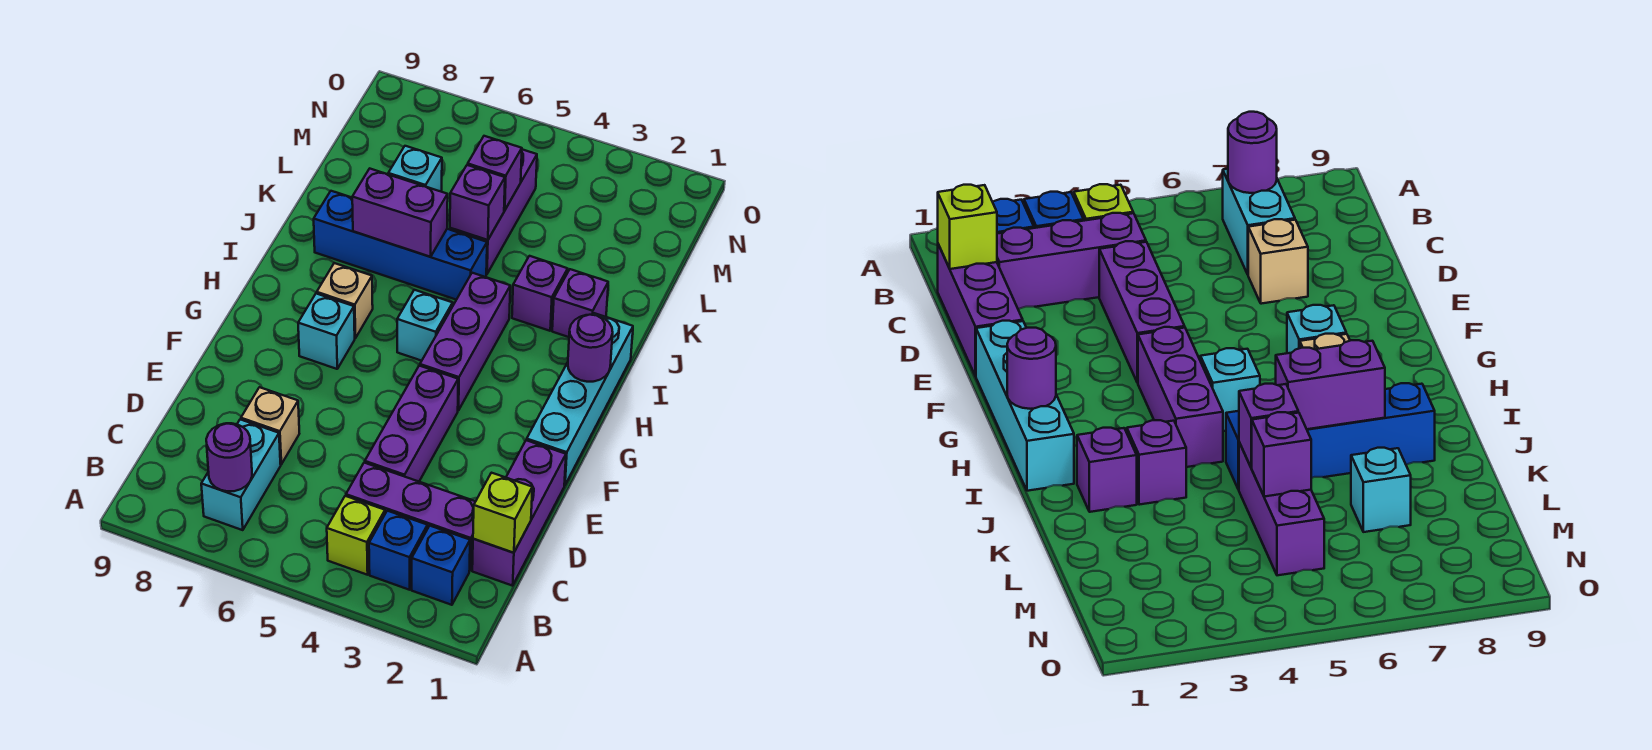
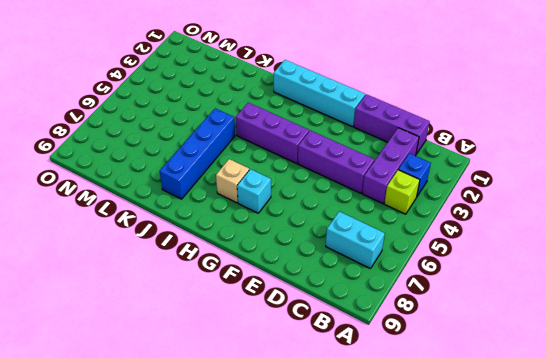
none -> blue 1x1 brick [412,526,470,605]
none -> tan 1x1 brick [241,387,299,464]
none -> cyan 1x1 brick [397,290,453,361]

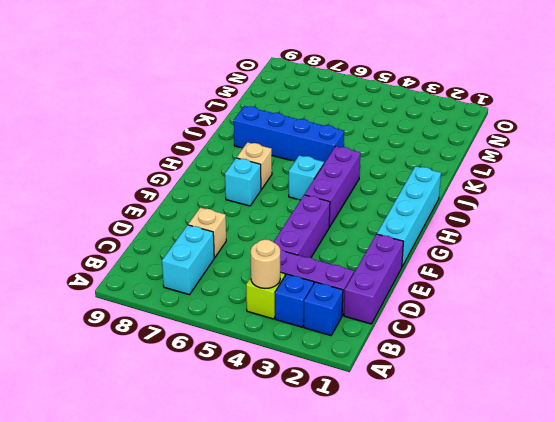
tan 1x1 round brick [251,239,280,288] -> none
none -> purple 1x1 brick [552,269,608,337]
none -> purple 1x1 brick [512,256,568,331]
none -> purple 1x3 brick [450,149,537,274]

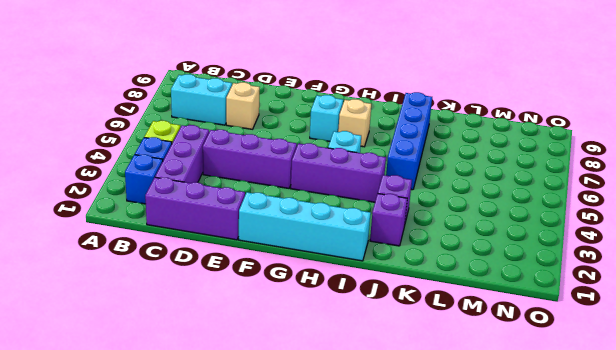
none -> purple 1x3 brick [450,149,537,274]
none -> cyan 1x1 brick [388,146,442,192]
none -> purple 1x1 round brick [206,423,252,491]

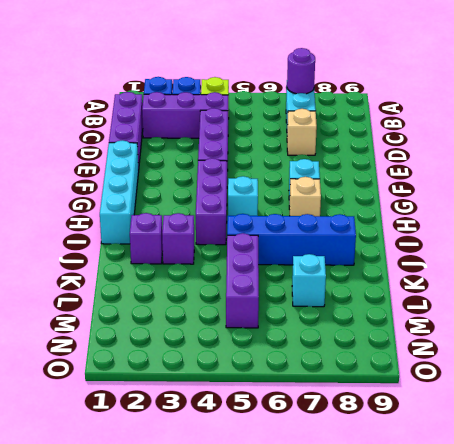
none -> lime 1x1 brick [473,473,532,553]
none -> purple 1x1 round brick [568,315,613,382]
none -> purple 1x2 brick [352,169,448,257]

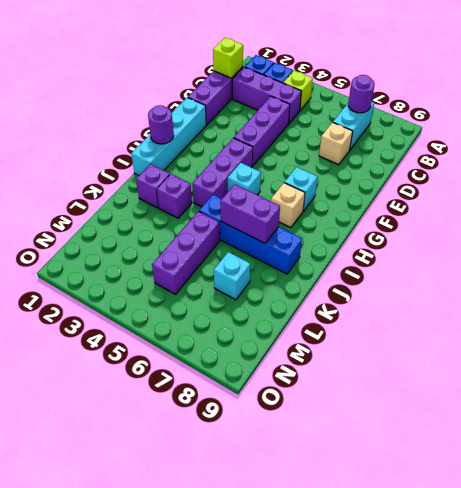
none -> purple 1x1 brick [450,165,505,240]
none -> purple 1x1 brick [468,136,522,210]

